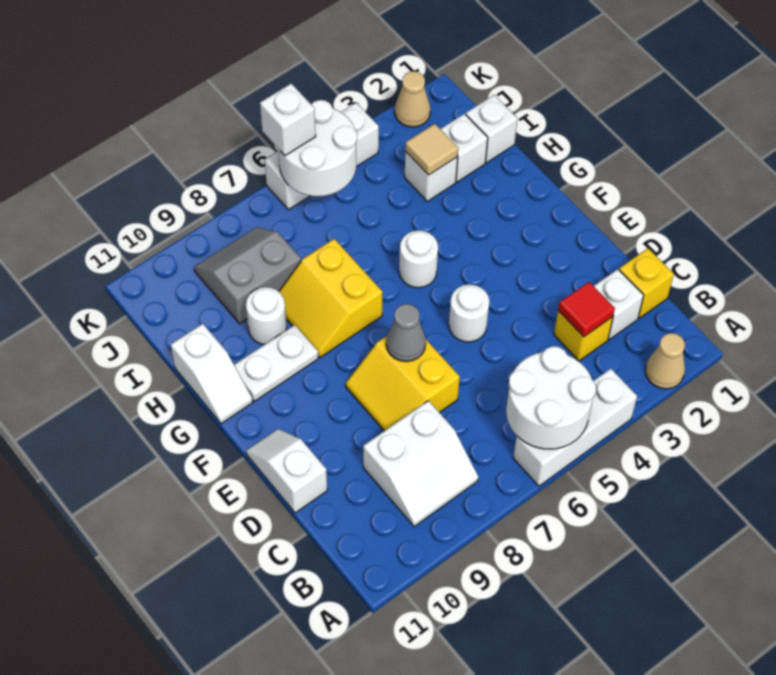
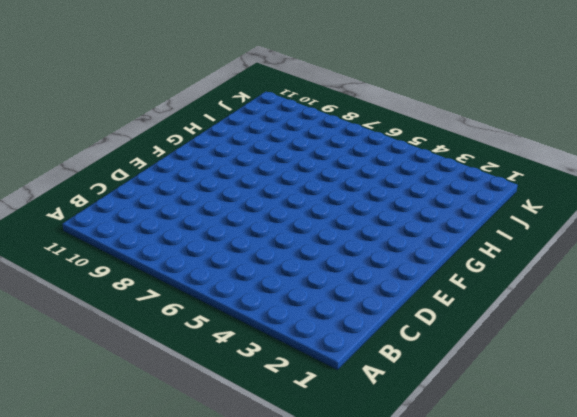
none -> tan 1x1 cone [645,333,685,389]
none -> white 1x3 brick [513,369,637,486]
none -> white 2x2 slope [363,401,479,527]

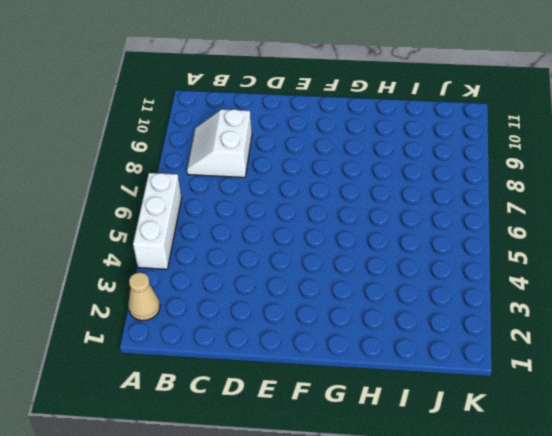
none -> yellow 1x1 brick [619,248,674,318]
none -> white 1x1 brick [594,269,644,339]
none -> yellow 1x1 brick [554,311,613,361]

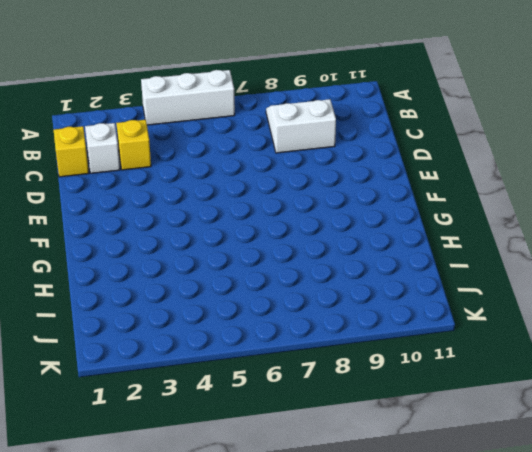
none -> tan 1x1 cone [645,333,685,389]
none -> yellow 2x2 slope [346,336,460,431]
none -> white 1x2 slope [246,429,327,513]

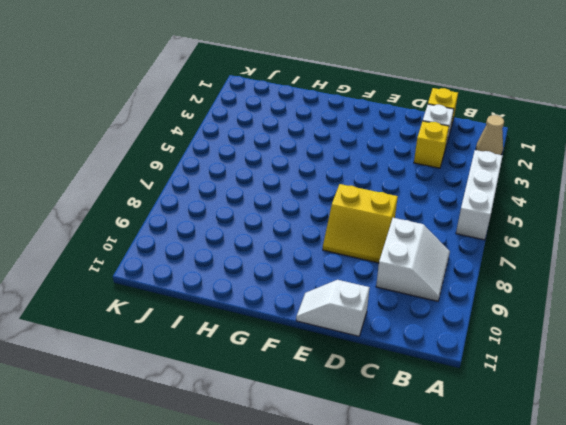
none -> white 1x1 round brick [449,284,489,342]
none -> white 1x1 round brick [399,230,438,288]
none -> yellow 2x2 slope [279,239,383,357]

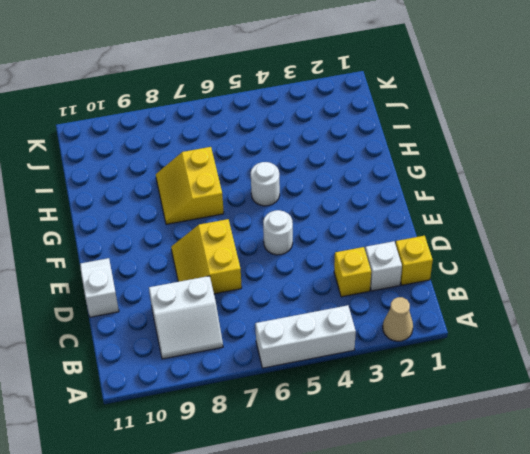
none -> white 1x2 plate [234,325,318,401]
none -> white 1x2 slope [171,324,253,424]
none -> white 1x1 round brick [246,287,287,344]

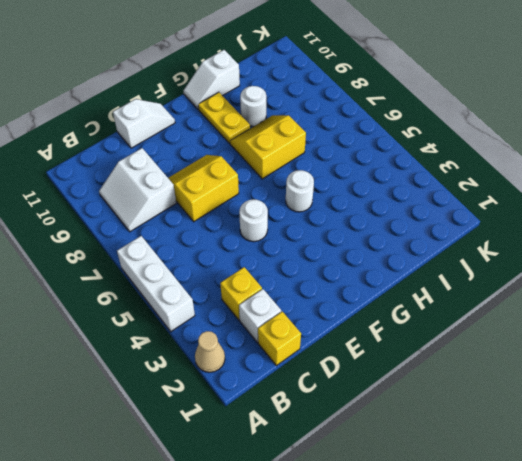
yellow 1x2 plate [198,92,250,143] -> white 1x2 plate [234,325,318,401]
none -> white 1x1 brick [466,95,517,163]
none -> white 1x1 brick [441,114,488,182]
none -> white 1x1 brick [405,151,458,201]

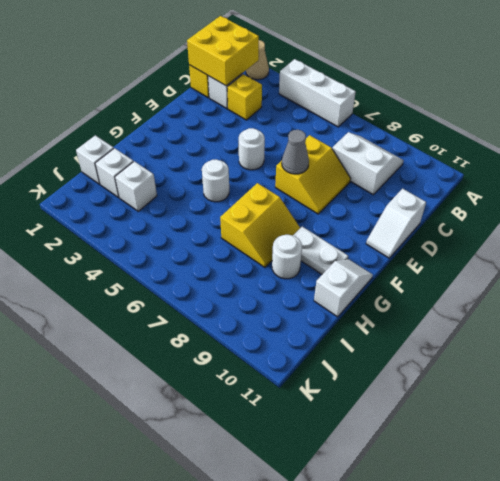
yellow 2x2 brick [187,16,259,86] -> none
none -> grey 2x2 slope [194,227,301,324]
none -> tan 1x1 cone [395,71,430,127]
none -> white 1x3 brick [265,103,379,210]

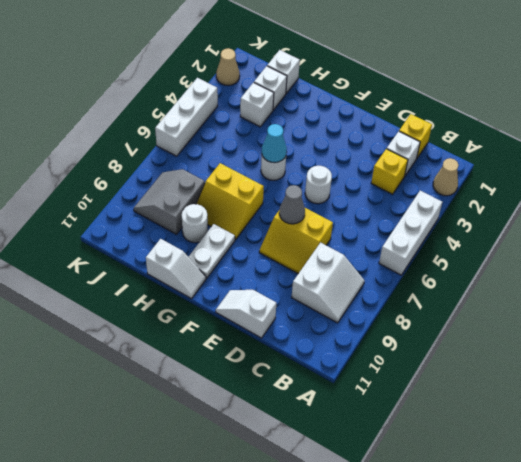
cyan 1x1 cone [262,124,287,163] -> none
none -> white 2x2 round brick [506,346,596,449]
none -> red 1x1 tile [558,282,615,337]
none -> tan 1x1 tile [405,124,458,175]

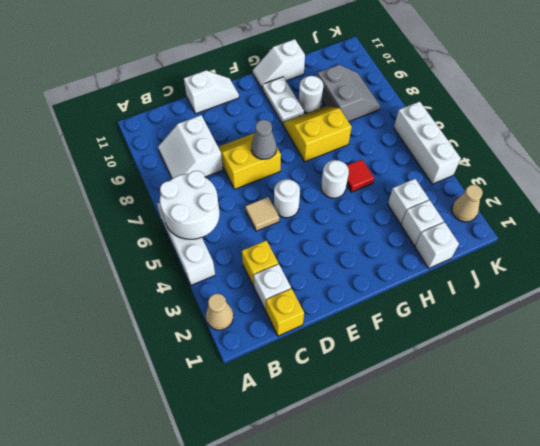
tan 1x1 tile [245,197,279,231] -> tan 1x1 tile moved to [405,124,458,175]
red 1x1 tile [347,159,374,192] -> red 1x1 tile moved to [558,282,615,337]
none -> white 2x2 round brick [279,100,357,196]
none -> white 1x1 brick [260,84,316,156]

